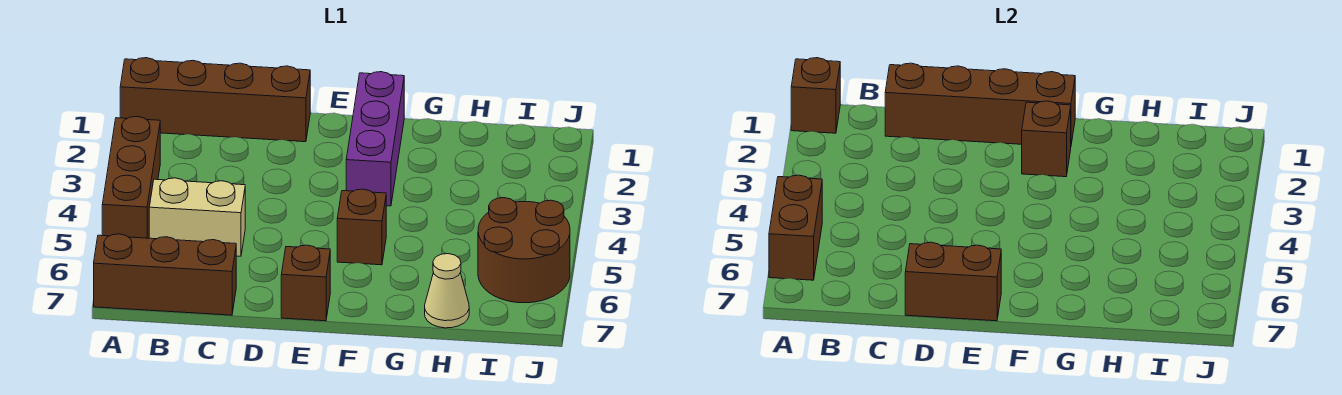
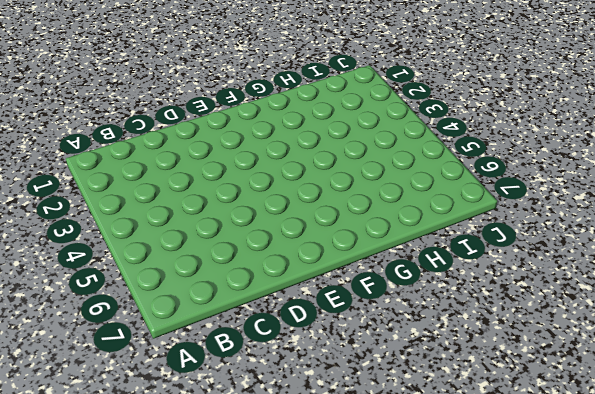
none -> brown 1x4 brick [120,58,310,142]
none -> brown 1x3 brick [102,117,160,238]
none -> brown 1x3 brick [94,234,236,315]

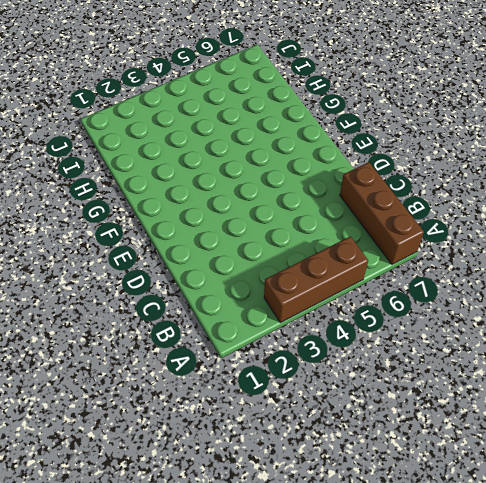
none -> brown 1x4 brick [120,58,310,142]
none -> tan 1x2 brick [149,178,245,256]
none -> brown 1x1 brick [281,245,330,321]

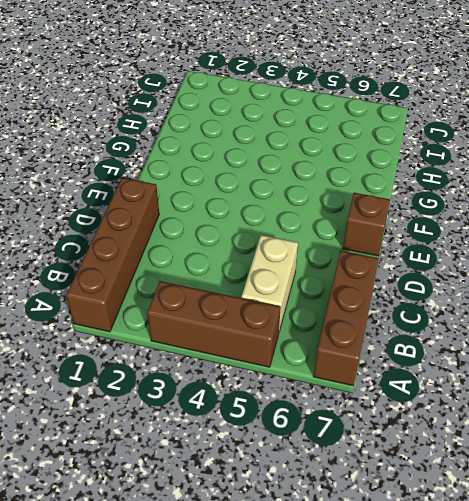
none -> purple 1x3 brick [346,72,404,206]
none -> brown 1x1 brick [337,189,386,265]
none -> tan 1x1 cone [425,254,469,328]

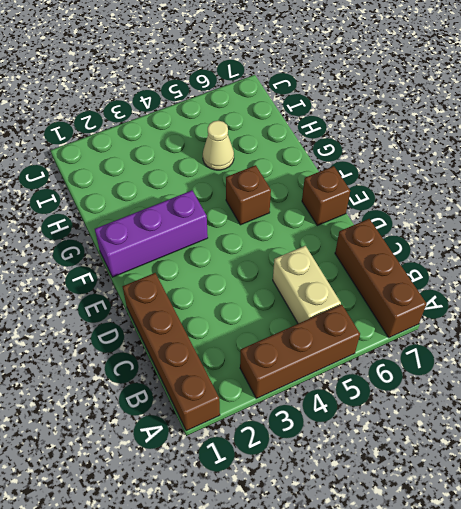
tan 1x1 cone [203,121,234,170] -> tan 1x1 cone moved to [425,254,469,328]
none -> brown 2x2 round brick [478,198,570,303]
none -> brown 1x1 brick [791,58,840,133]
none -> brown 1x2 brick [769,175,822,280]

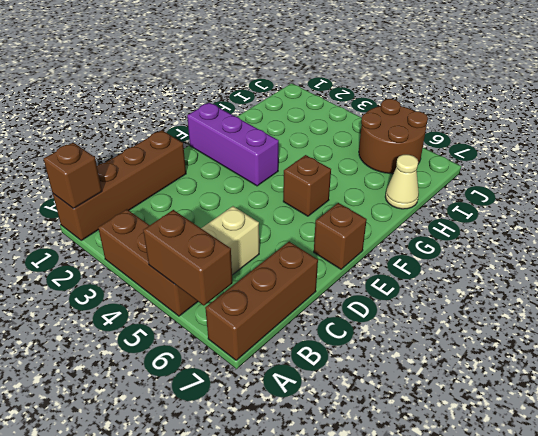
none -> brown 1x4 brick [885,63,1075,144]
none -> brown 1x2 brick [905,242,1001,321]
none -> brown 1x1 brick [1022,101,1071,177]

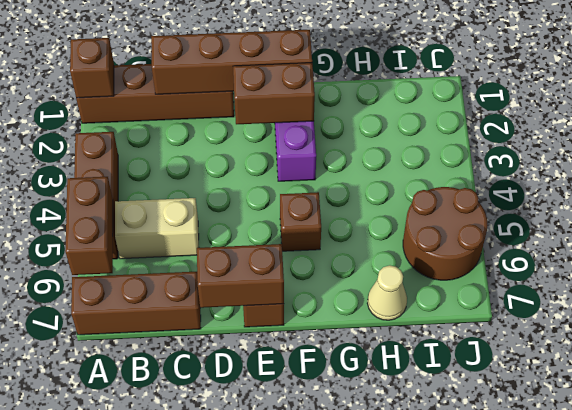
brown 1x2 brick [233,63,315,124] -> brown 1x1 brick [1022,101,1071,177]

